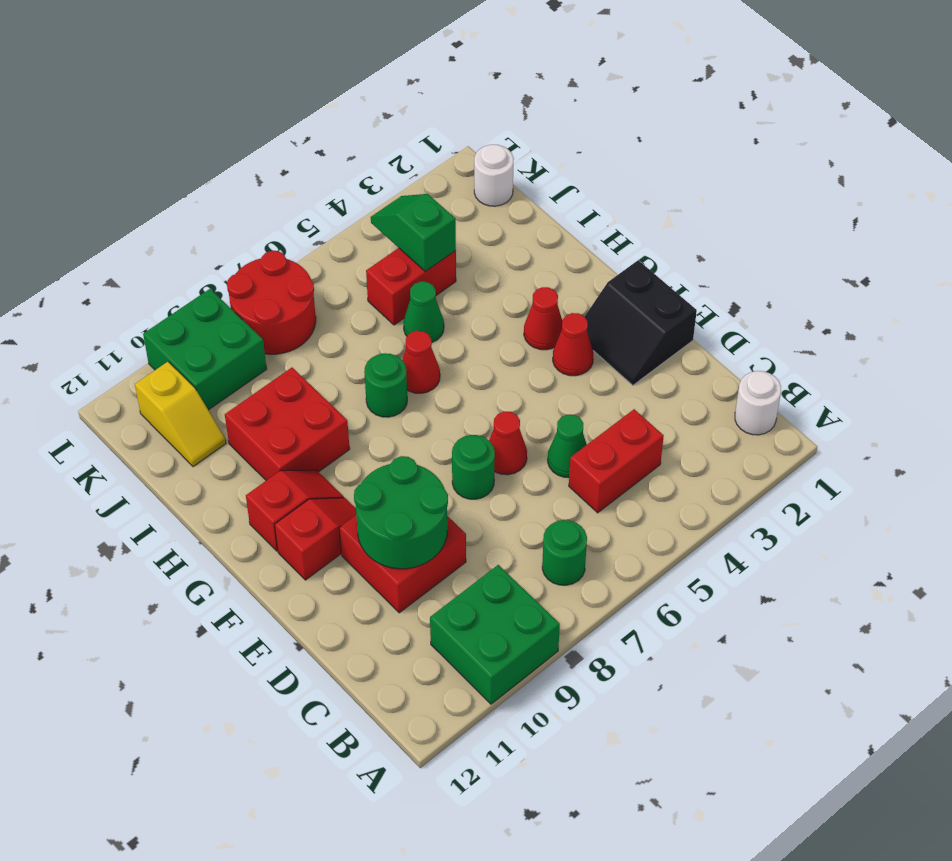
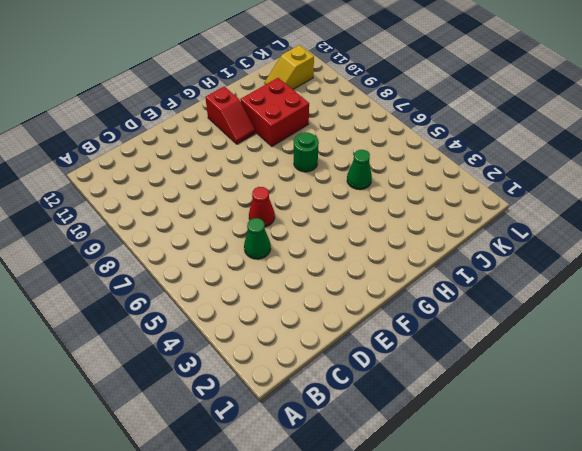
none -> green 2x2 brick [430,565,560,704]
none -> white 1x1 round brick [735,371,781,435]
none -> green 1x1 round brick [542,520,587,585]

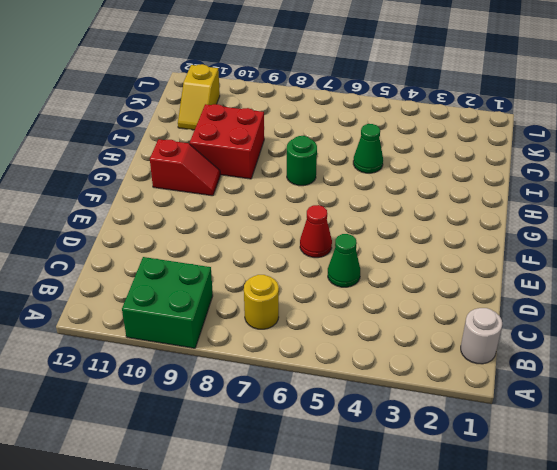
yellow 1x1 round brick [244,275,279,329] -> green 1x1 round brick [542,520,587,585]
none -> red 1x2 brick [569,409,664,513]
none -> red 2x2 brick [339,515,466,613]
none -> black 2x2 slope [585,260,697,385]

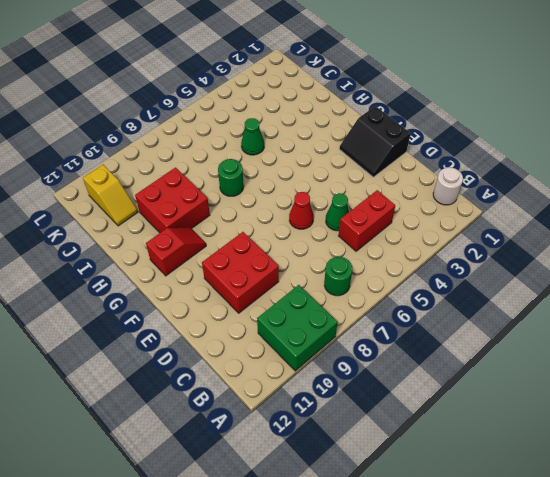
none -> green 1x1 round brick [452,435,495,499]
none -> red 1x1 cone [553,313,593,376]
none -> red 1x2 slope [275,498,356,580]

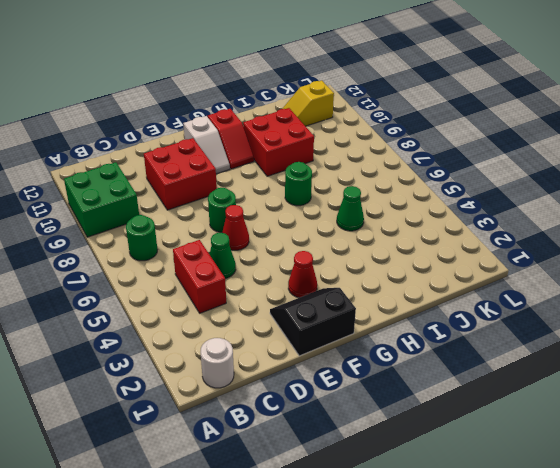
white 1x2 slope [183,116,230,174] -> red 1x2 slope [275,498,356,580]
none -> red 1x1 cone [524,287,562,350]
none -> red 1x1 cone [402,331,440,393]
none -> red 1x2 brick [366,248,456,325]

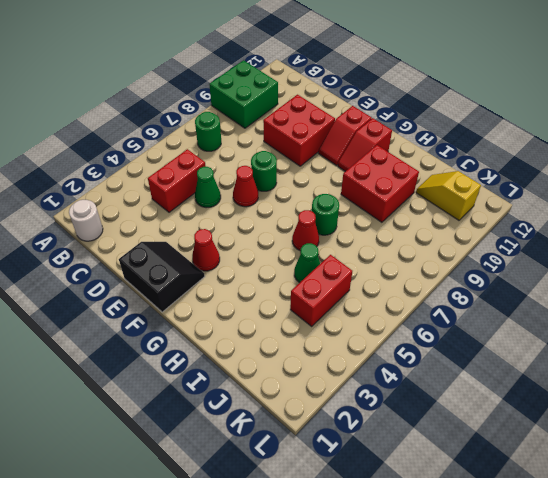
none -> red 1x1 cone [524,287,562,350]
none -> white 1x1 round brick [474,145,514,206]
none -> red 2x2 round brick [227,251,316,354]

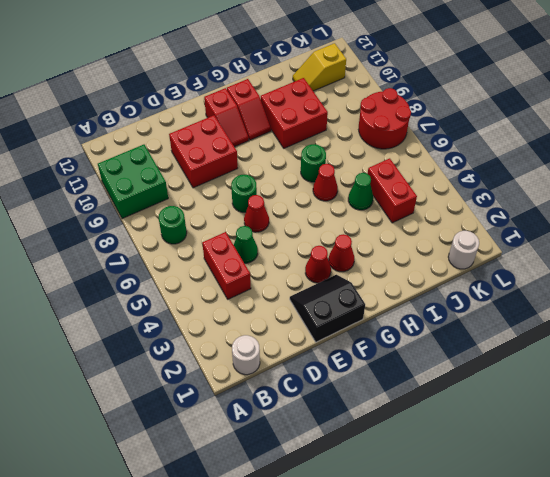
none -> green 2x2 brick [143,289,266,410]
none -> green 2x2 round brick [354,456,448,569]
none -> green 1x2 slope [371,194,456,271]

